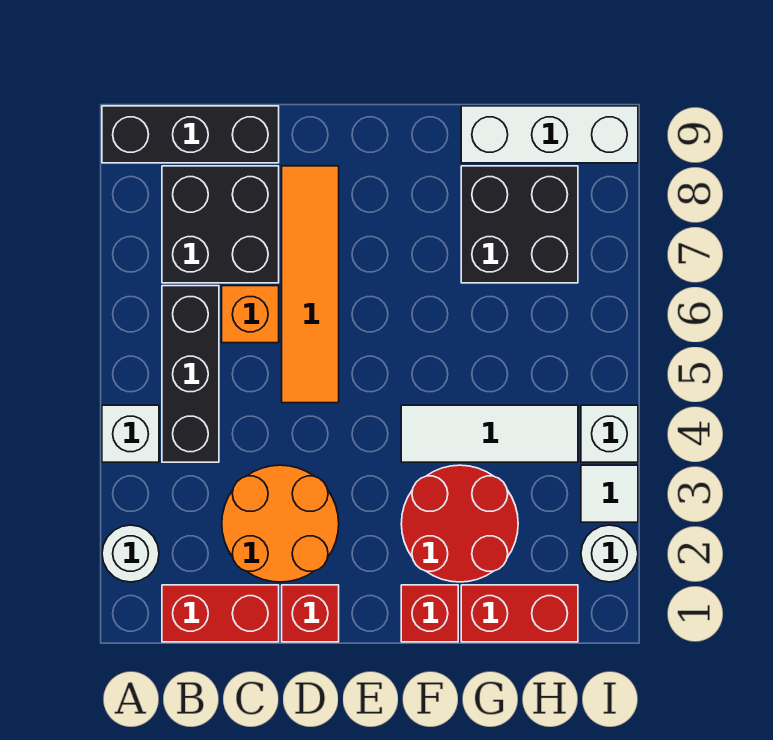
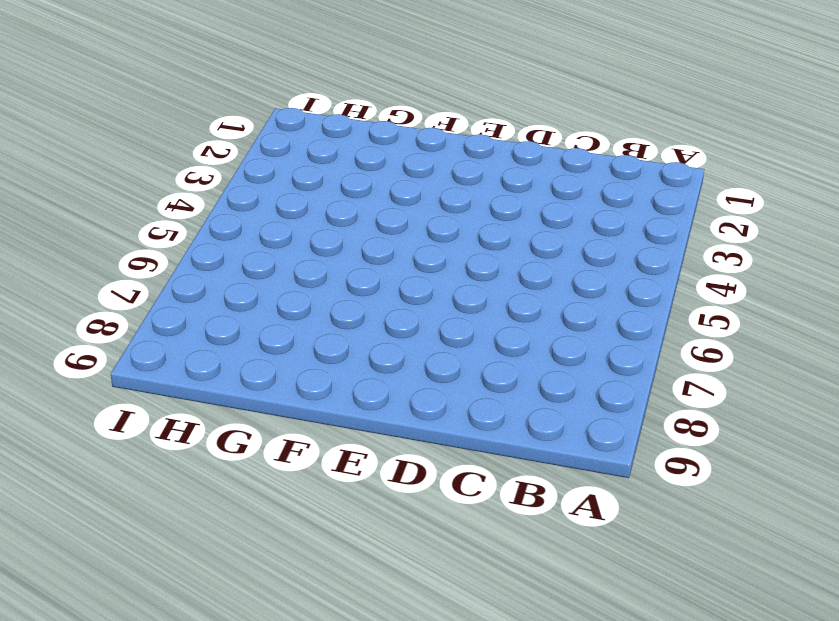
none -> white 1x1 round brick [102,525,159,582]
none -> white 1x1 brick [102,405,159,462]
none -> black 1x3 brick [102,106,279,163]

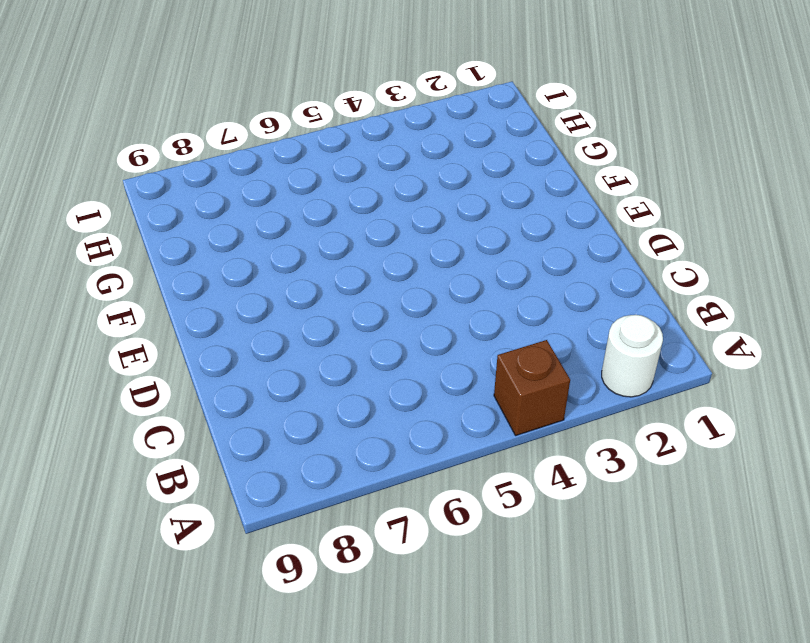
brown 1x1 brick [494,340,570,435] -> white 1x1 brick [102,405,159,462]
none -> black 1x3 brick [102,106,279,163]
none -> red 1x2 brick [162,585,279,642]
none -> black 1x3 brick [162,286,219,462]

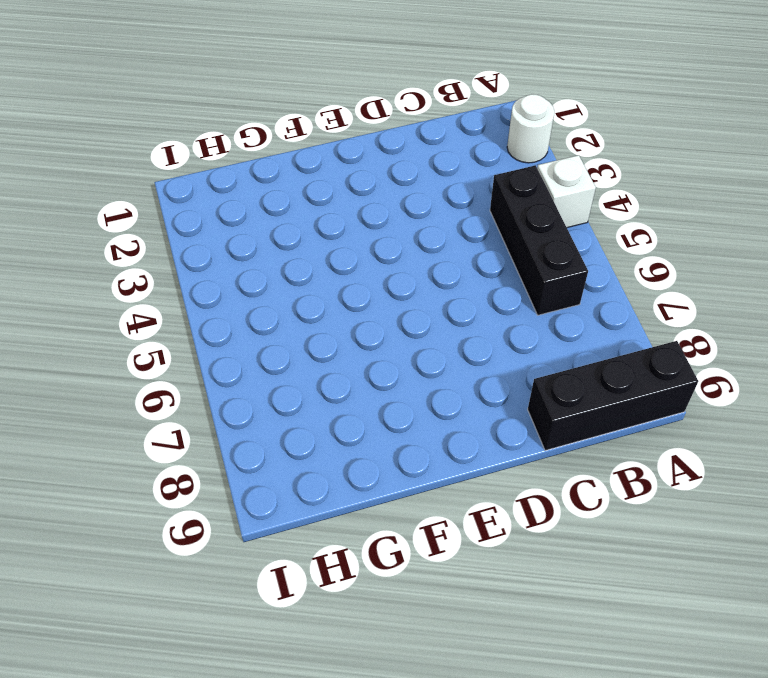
none -> red 1x2 brick [162,585,279,642]
none -> black 2x2 brick [162,166,279,283]
none -> orange 2x2 round brick [222,465,339,582]

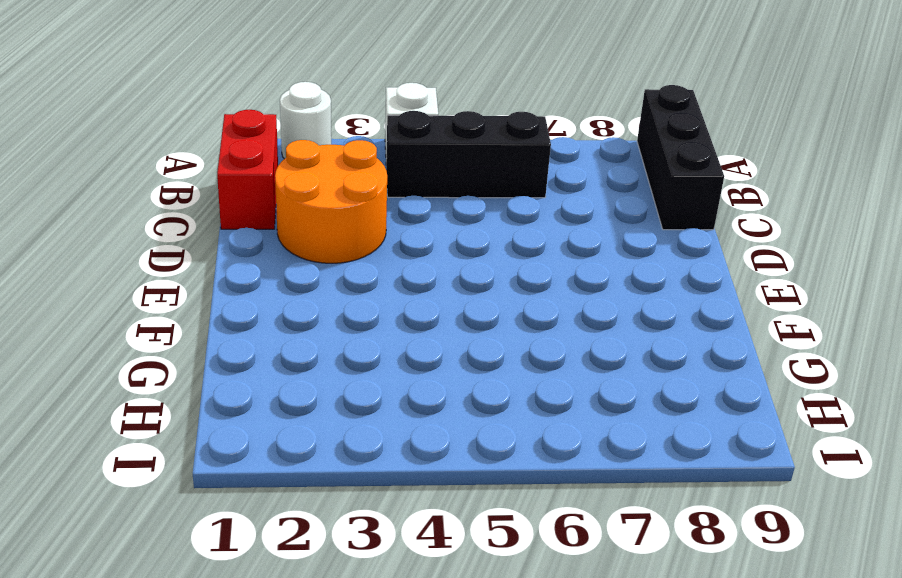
none -> black 2x2 brick [162,166,279,283]
none -> orange 1x1 brick [222,286,279,343]
none -> red 1x1 brick [282,585,339,642]

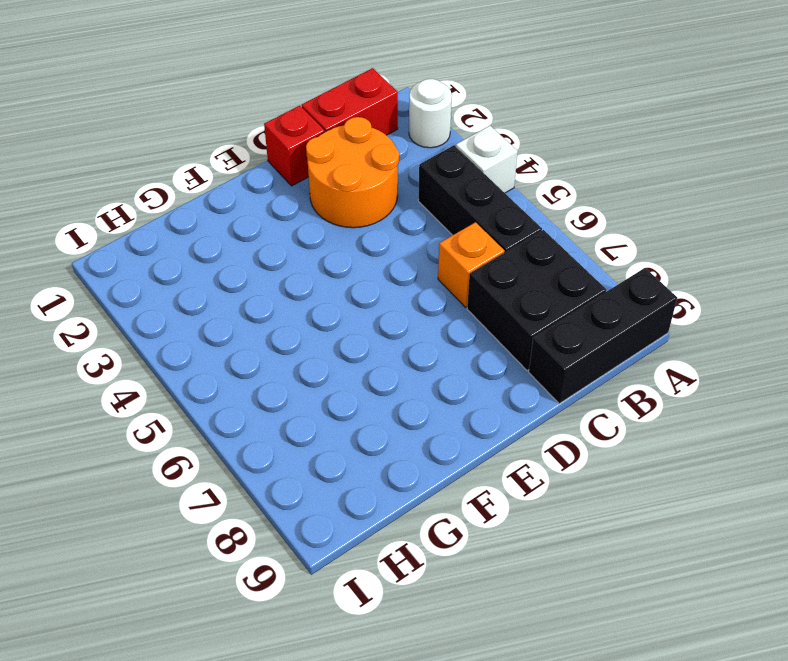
none -> orange 1x4 tile [282,166,339,403]
none -> red 1x1 brick [401,585,458,642]
none -> red 2x2 round brick [401,465,518,582]

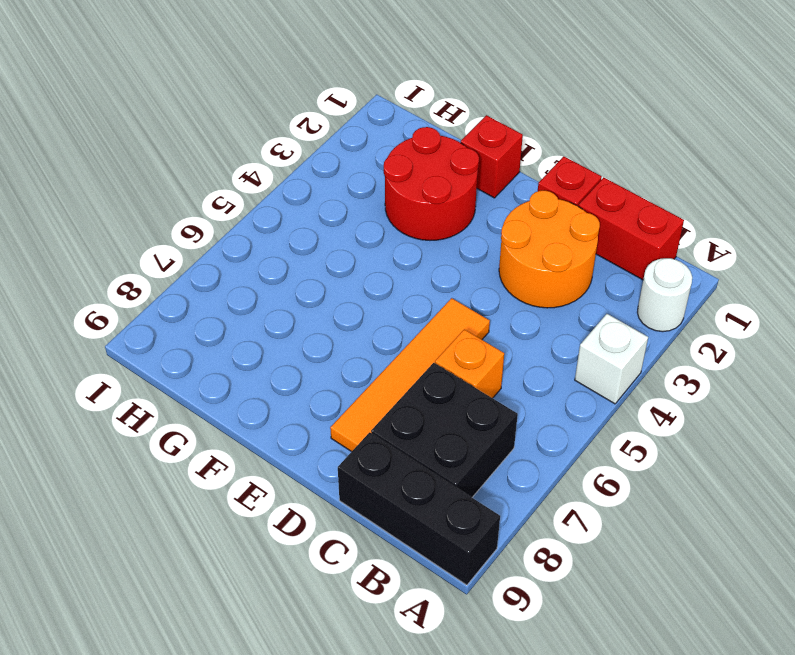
none -> black 1x3 brick [162,286,219,462]
none -> white 1x3 tile [401,405,578,462]
none -> red 1x2 brick [461,585,578,642]

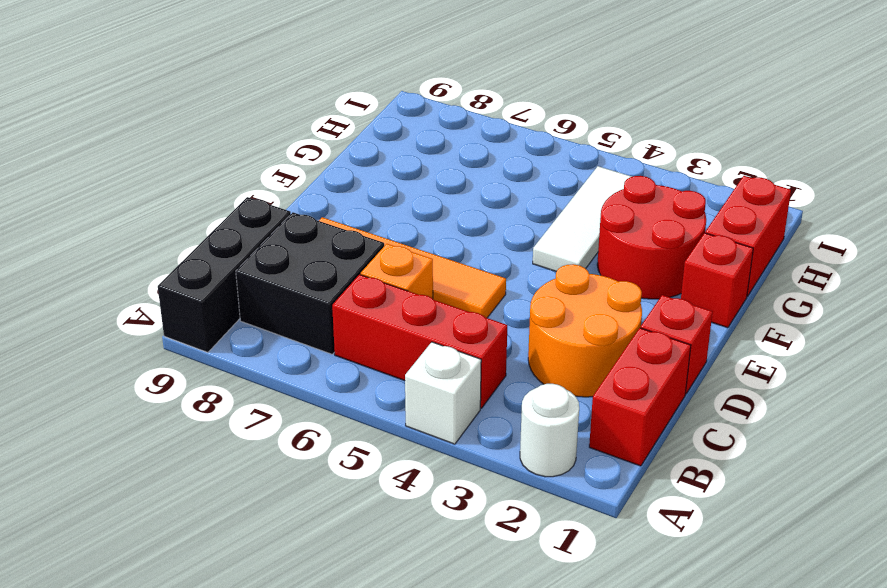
red 1x3 brick [332,275,507,408] -> black 1x3 brick [162,286,219,462]
none -> black 2x2 brick [461,166,578,283]
none -> white 1x3 brick [461,106,638,163]
none -> white 1x1 round brick [581,525,638,582]

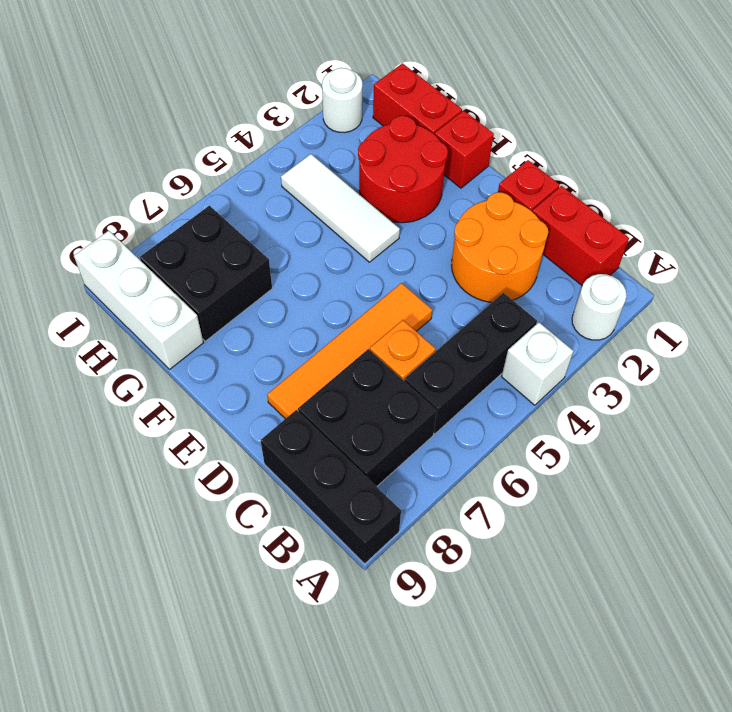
none -> white 1x1 tile [581,465,638,522]
none -> white 1x1 brick [581,405,638,462]

